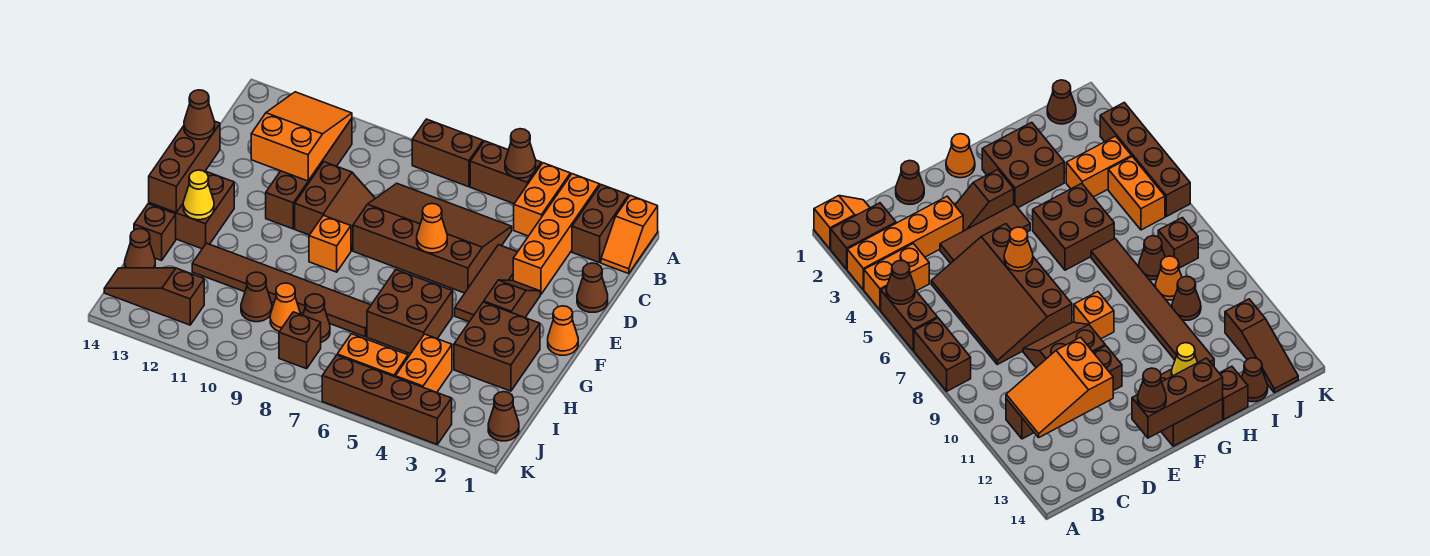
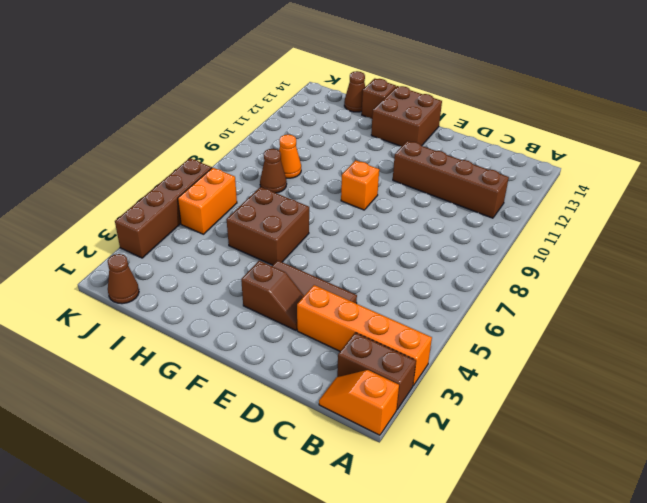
none -> orange 1x2 brick [514,163,570,236]
none -> brown 1x2 brick [470,141,541,204]
none -> brown 1x2 brick [412,119,483,187]
none -> brown 3x4 slope [353,183,512,293]

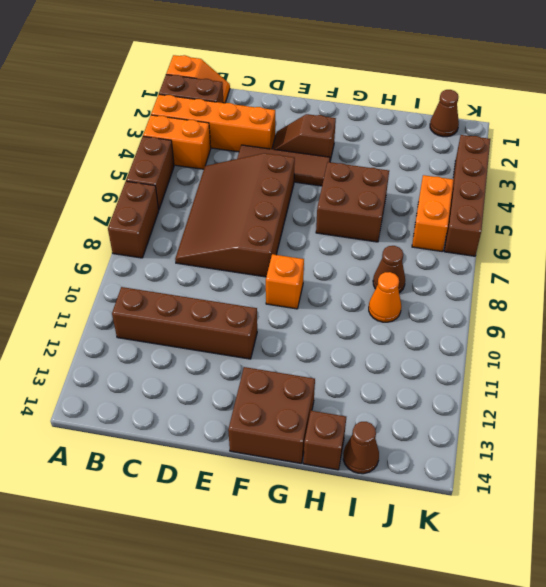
none -> brown 1x1 cone [577,263,608,312]
none -> brown 2x2 slope [295,162,375,251]
none -> orange 1x1 cone [548,306,578,355]
none -> brown 2x2 brick [454,302,540,391]

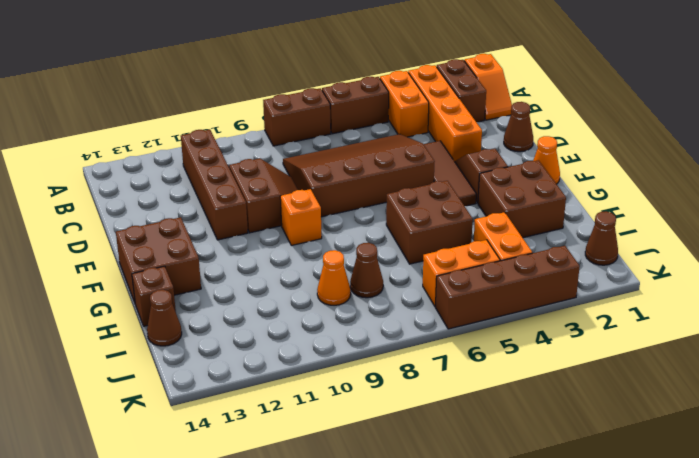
none -> brown 1x6 tile [192,243,371,337]
none -> brown 1x1 cone [241,272,272,322]
none -> brown 1x1 brick [279,312,321,369]
none -> brown 1x3 slope [104,268,204,325]

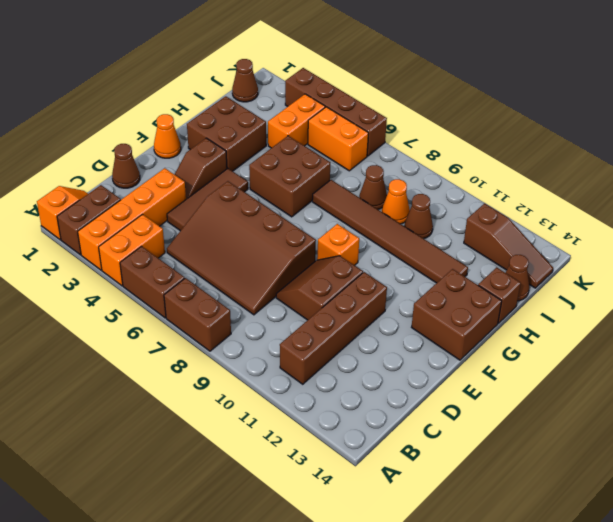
none -> brown 1x1 brick [279,312,321,369]
none -> brown 1x1 cone [505,129,536,178]
none -> orange 2x3 slope [251,92,352,181]
none -> orange 1x1 cone [417,204,447,253]

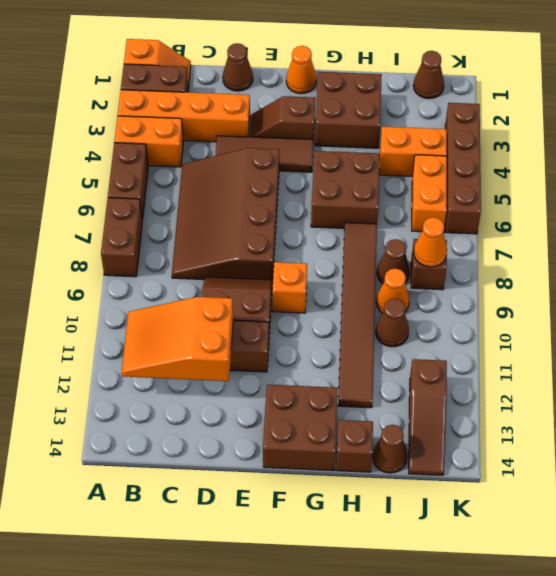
orange 1x1 cone [414,217,447,267] -> orange 1x1 cone moved to [417,204,447,253]
none -> brown 1x1 cone [505,129,536,178]
none -> brown 1x3 brick [149,121,220,213]
none -> yellow 1x1 cone [183,170,214,220]
none -> brown 1x1 cone [184,90,215,139]

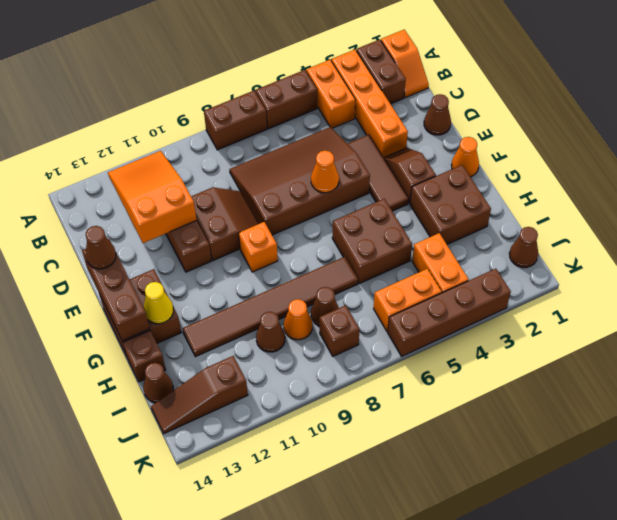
none -> brown 1x1 cone [505,129,536,178]

